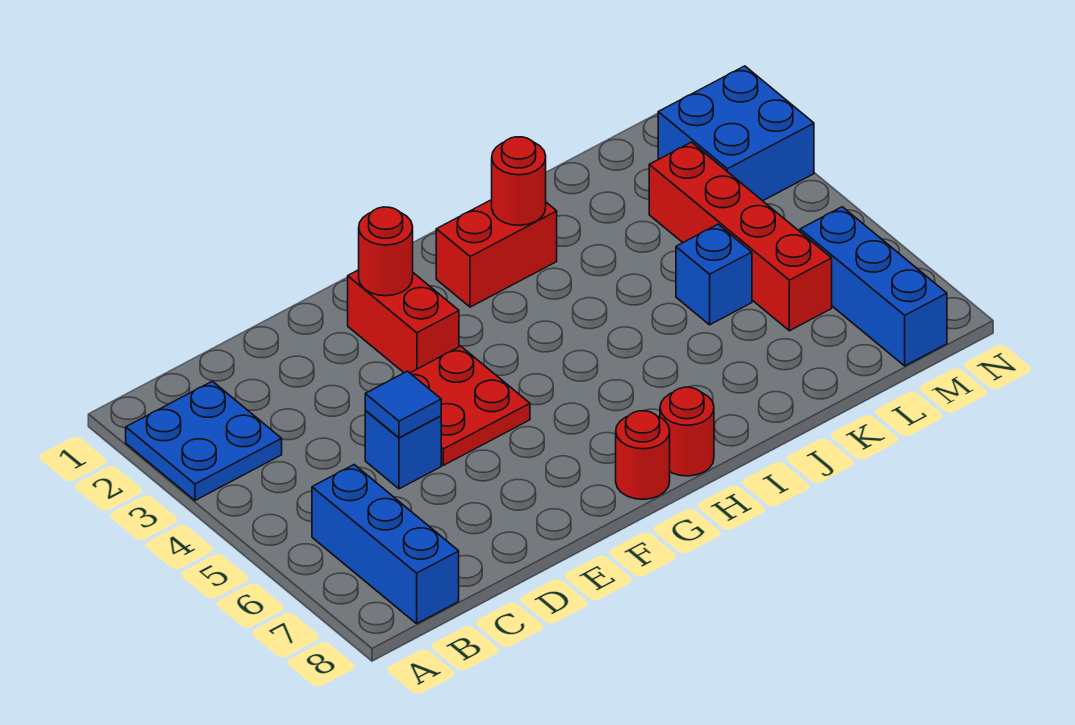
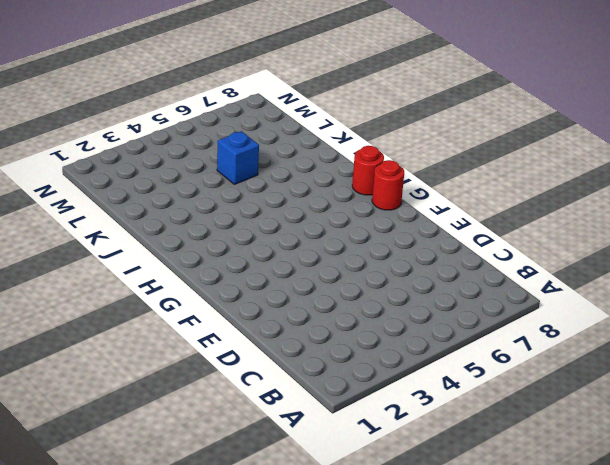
none -> blue 2x2 plate [126,381,282,500]
none -> blue 1x3 brick [312,465,459,624]
none -> blue 1x1 brick [365,410,441,489]

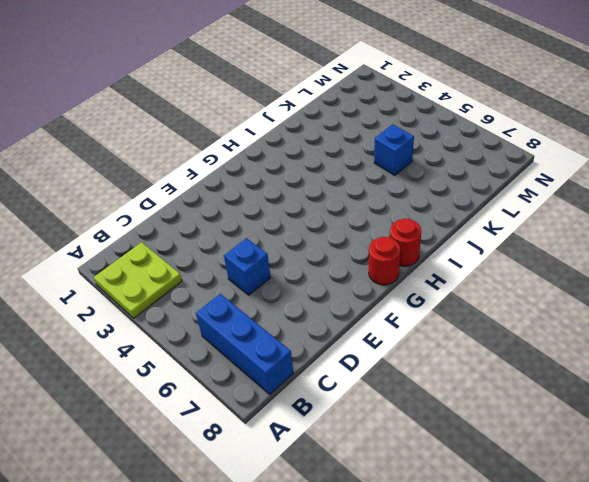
lime 2x2 plate [94,242,182,318] -> blue 2x2 plate [126,381,282,500]
none -> red 2x2 plate [410,346,530,465]
none -> red 1x2 brick [348,270,459,373]
none -> red 1x2 brick [436,200,557,307]

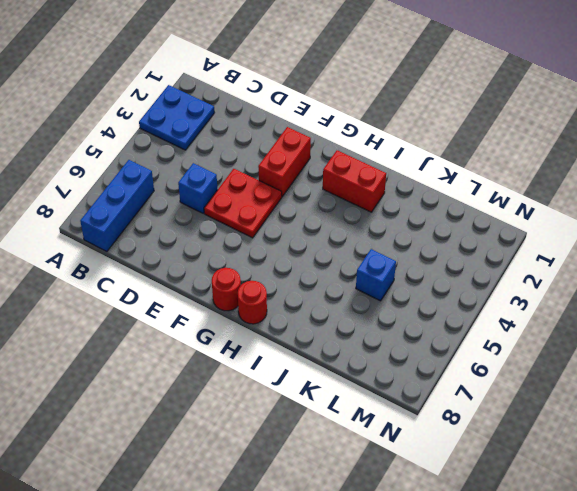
none -> red 1x4 brick [649,142,832,331]
none -> blue 2x2 brick [658,66,814,201]
none -> blue 1x3 brick [800,207,947,366]

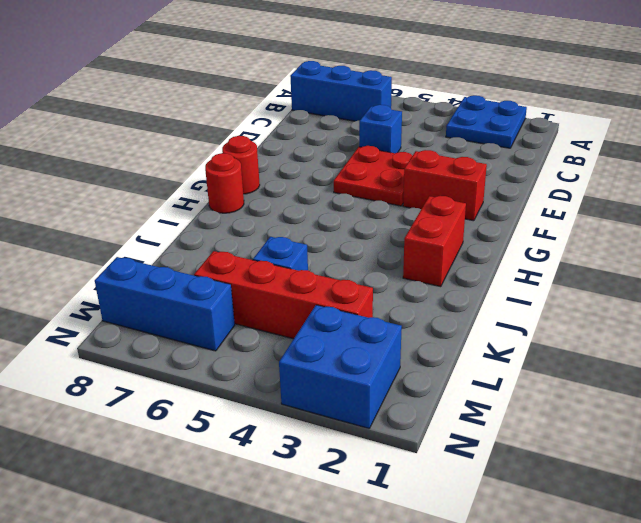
none -> blue 1x1 tile [365,371,441,438]
none -> red 1x1 round brick [359,207,413,296]
none -> red 1x1 round brick [492,137,546,225]

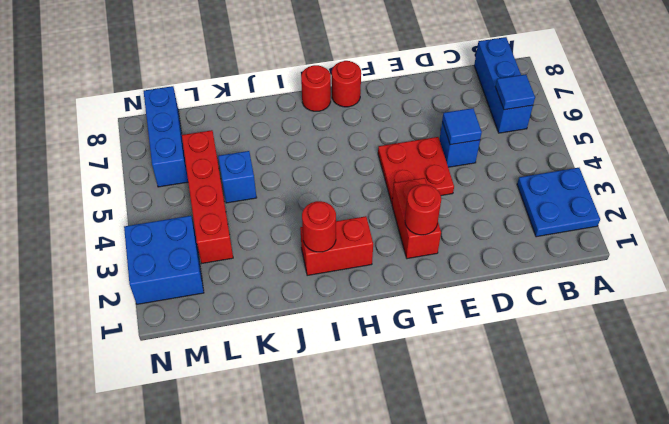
blue 1x1 tile [495,74,535,110] -> none

